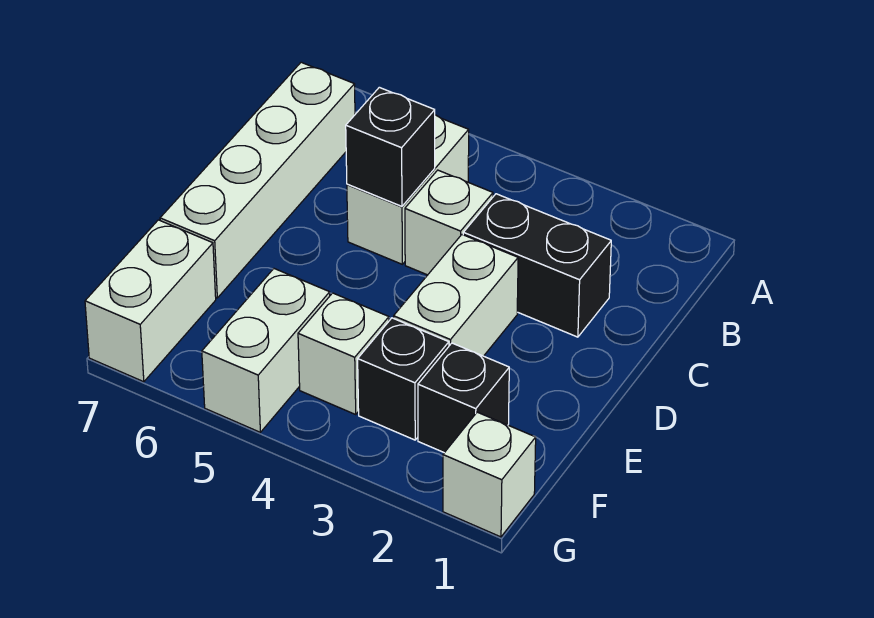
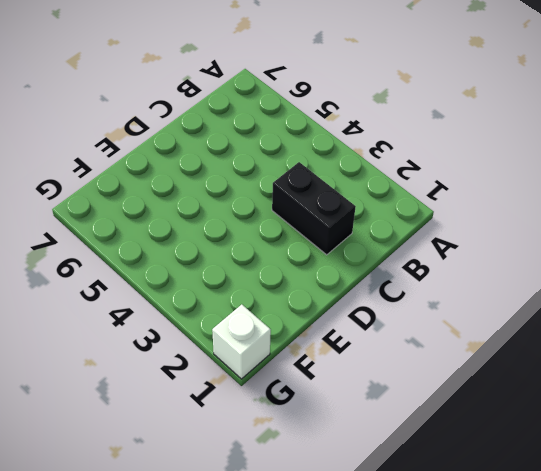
none -> white 1x2 brick [347,115,469,264]
none -> white 1x4 brick [160,62,355,298]
none -> white 1x1 brick [405,170,493,275]

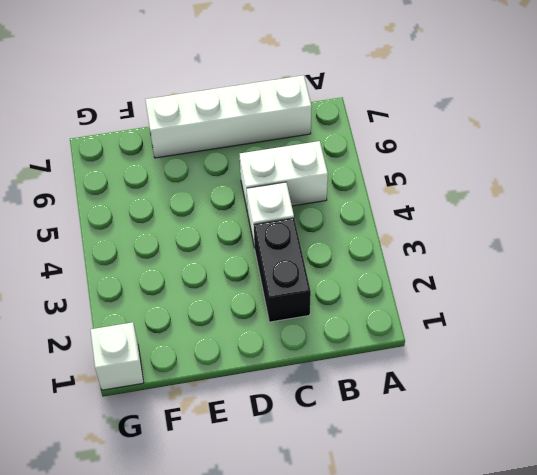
none -> white 1x2 brick [394,235,518,356]
none -> black 1x1 brick [418,343,509,453]
none -> black 1x1 brick [358,318,449,440]

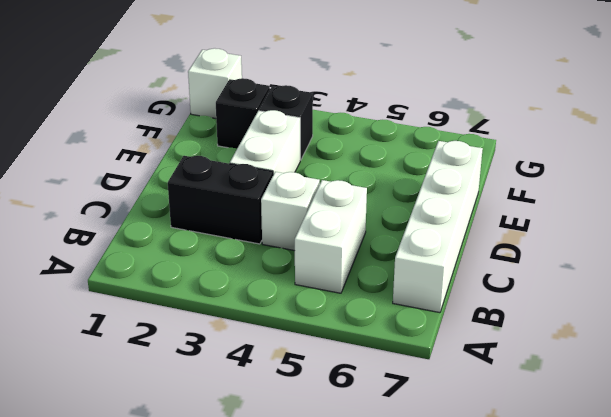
none -> white 1x1 brick [298,293,389,414]
none -> white 1x2 brick [202,269,330,432]
none -> white 1x2 brick [85,220,216,382]

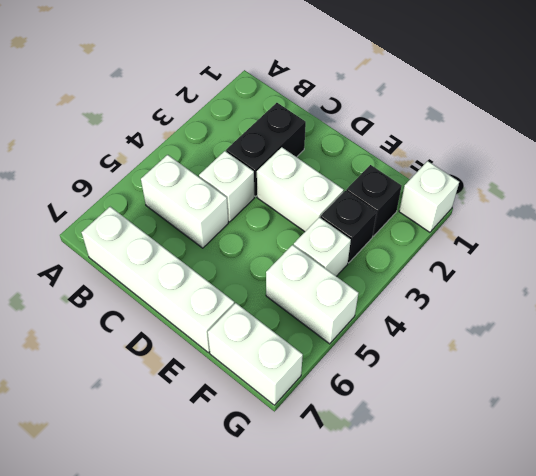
none -> black 1x1 brick [346,87,435,206]

